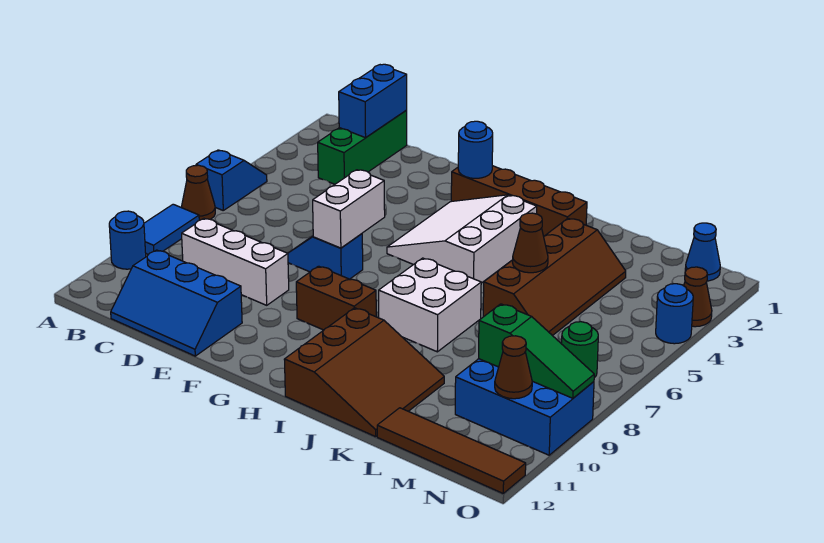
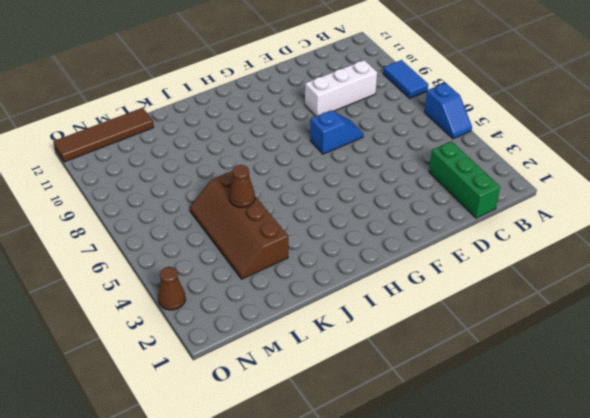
none -> brown 1x1 cone [181,165,215,220]
none -> blue 1x1 round brick [109,211,146,269]
none -> blue 2x3 slope [111,250,242,356]

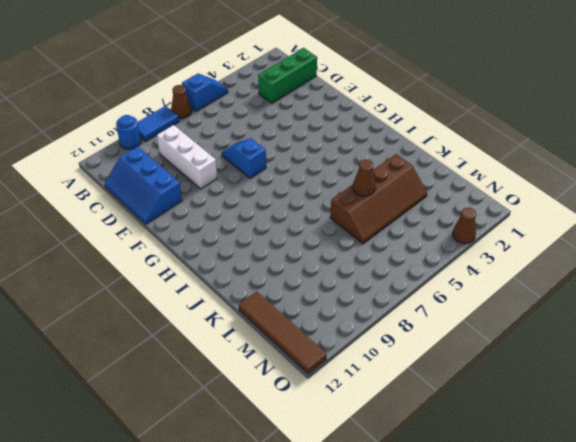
none -> brown 1x4 brick [451,166,587,236]
none -> white 3x3 slope [387,195,537,283]
none -> brown 1x2 brick [296,266,376,330]

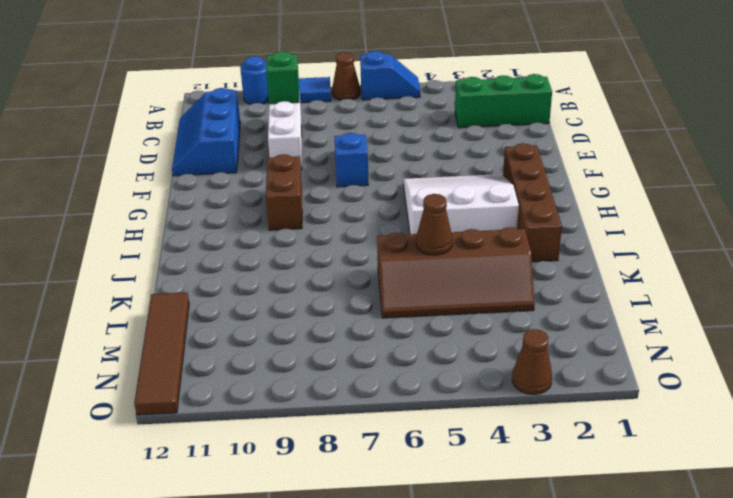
green 1x1 brick [266,52,299,104] -> none
none -> white 2x2 brick [379,258,481,352]
none -> brown 3x3 slope [284,308,444,437]
none -> blue 2x3 brick [455,359,594,455]

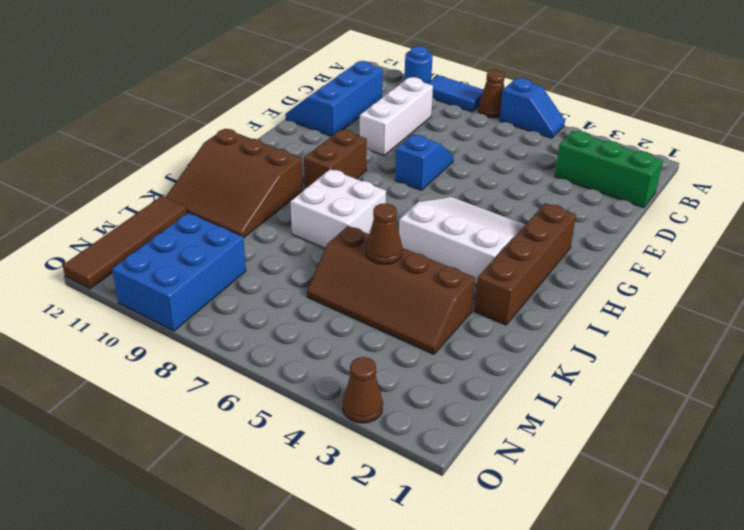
none -> blue 1x1 cone [685,223,720,281]
none -> green 1x1 round brick [562,322,598,378]
none -> blue 1x1 round brick [656,284,693,344]

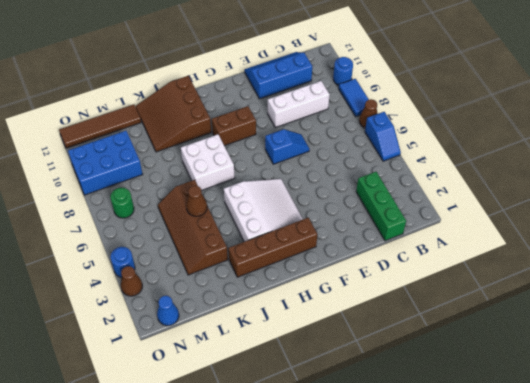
none -> blue 1x2 brick [339,64,407,138]
none -> white 1x2 brick [313,170,385,248]
none -> blue 1x1 round brick [458,121,493,178]

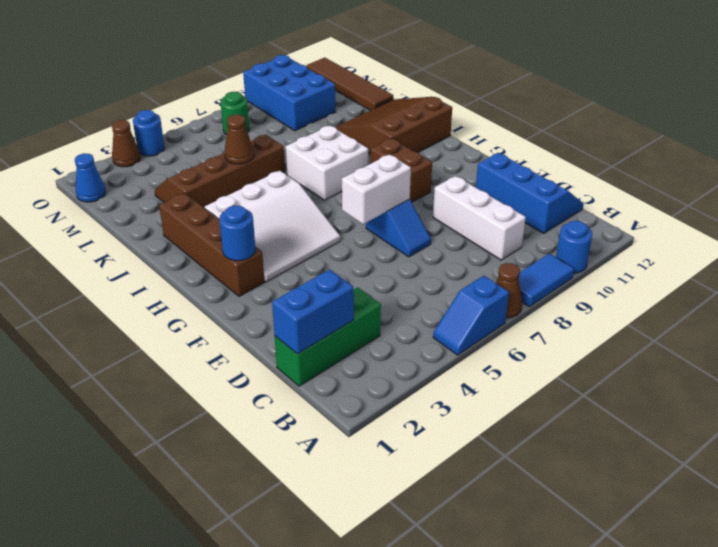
none -> green 1x3 slope [479,304,594,398]
none -> brown 1x1 cone [495,336,532,399]

